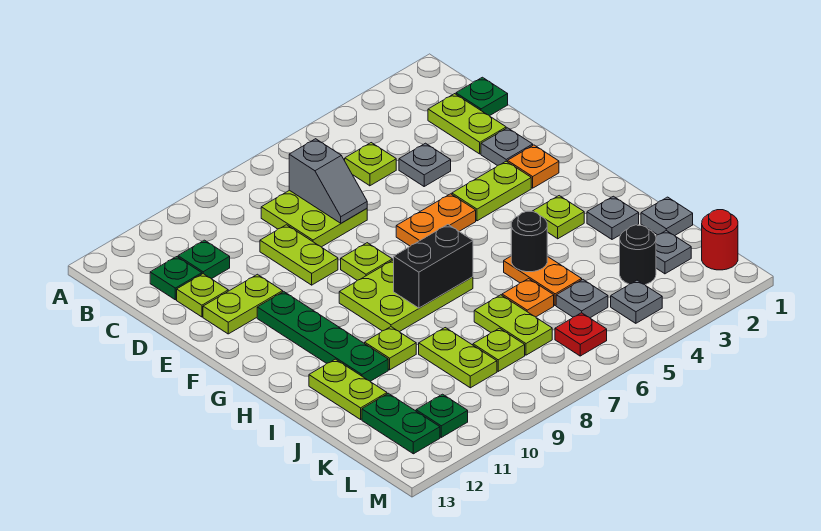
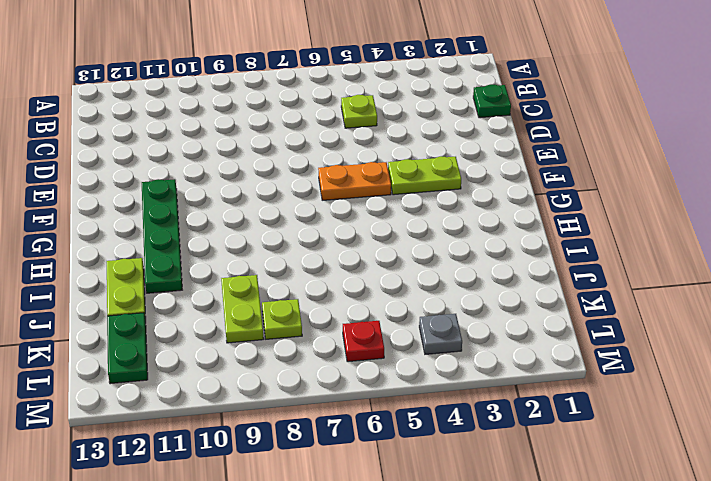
none -> lime 1x2 plate [428,94,506,154]
none -> lime 2x2 plate [261,190,367,247]
none -> green 1x1 plate [178,240,230,279]
none -> green 1x1 plate [150,257,202,300]

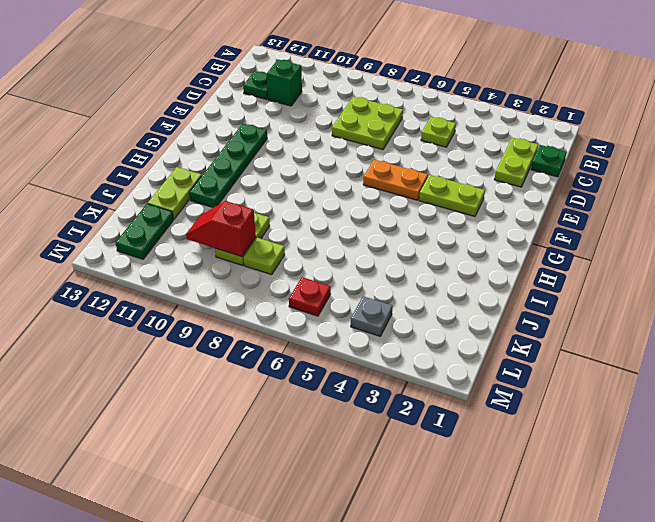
green 1x1 brick [267,60,302,106] -> green 1x1 plate [178,240,230,279]
red 1x2 slope [186,201,256,257] -> none
none -> grey 1x1 plate [399,143,451,186]
none -> lime 1x2 plate [260,225,338,285]
none -> lime 1x1 plate [177,274,228,317]
none -> grey 1x1 plate [481,128,533,166]

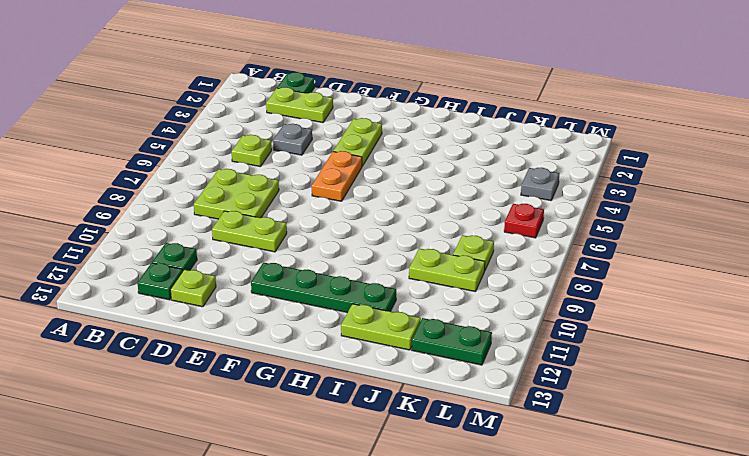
none -> grey 1x1 plate [481,128,533,166]
none -> lime 1x2 plate [203,274,283,334]
none -> orange 1x1 plate [508,145,559,188]
none -> lime 1x1 plate [341,243,392,280]

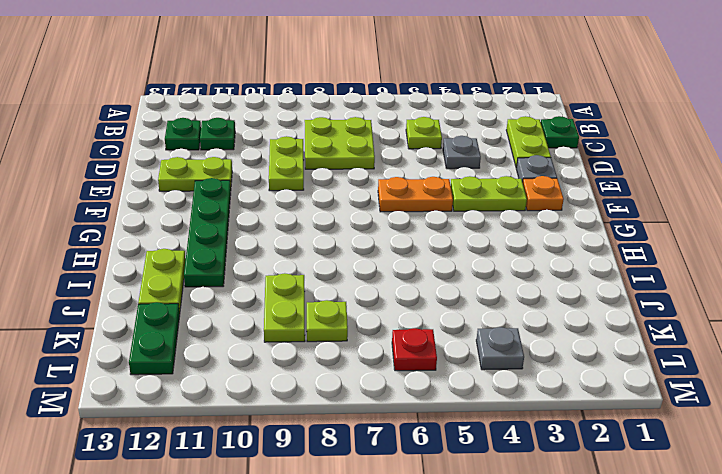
none -> lime 1x1 plate [177,274,228,317]
none -> lime 1x1 plate [341,243,392,280]
none -> lime 2x3 plate [339,260,473,332]
none -> lime 1x1 plate [533,196,584,239]

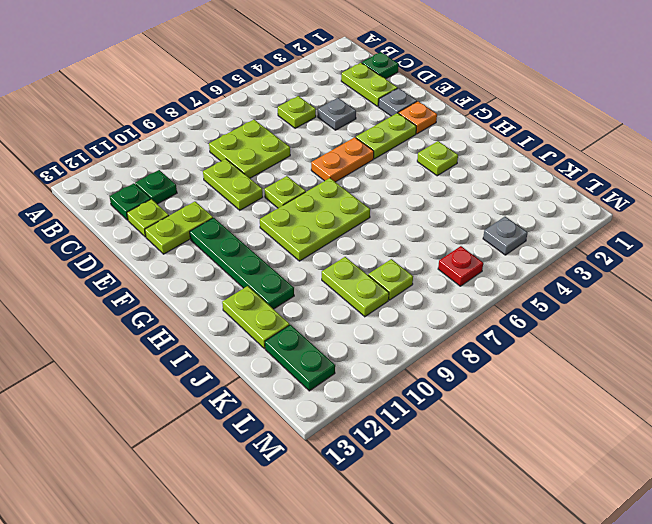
none -> grey 1x1 plate [587,196,639,239]
none -> orange 1x2 plate [504,256,582,306]
none -> lime 1x1 plate [365,327,416,370]
none -> grey 1x1 plate [641,197,693,236]

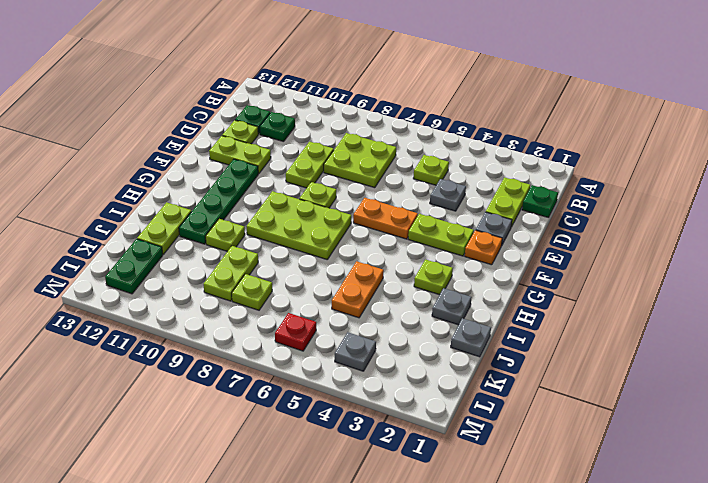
none -> orange 1x1 plate [502,279,554,317]
none -> lime 1x2 plate [474,295,552,355]
none -> grey 1x1 plate [656,231,691,274]
none -> black 1x1 round brick [620,225,656,285]

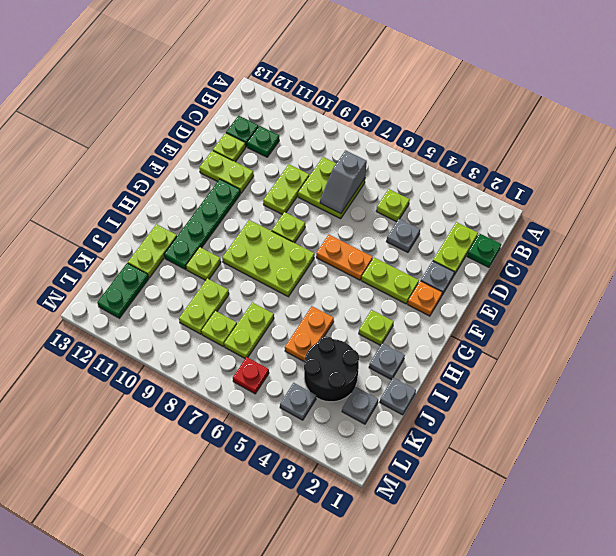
black 2x2 round brick [304,336,359,402] -> black 1x1 round brick [620,225,656,285]
none -> orange 1x1 plate [502,279,554,317]
none -> grey 1x1 plate [556,280,608,318]
none -> red 1x1 round brick [702,210,738,270]
none -> green 1x1 plate [416,394,468,437]

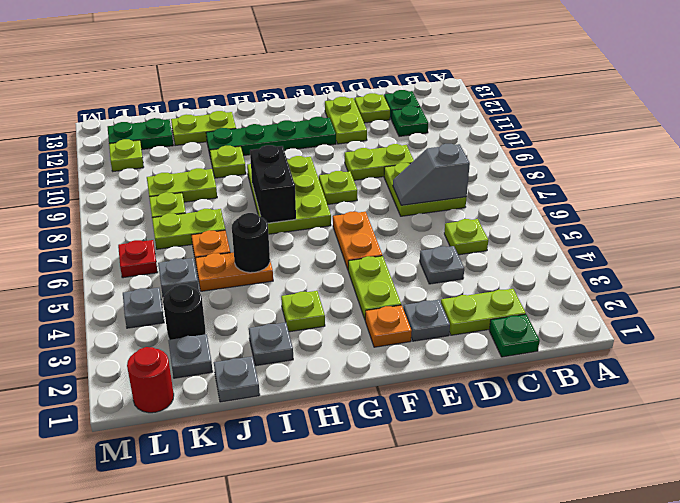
lime 1x1 plate [109,139,144,171] -> green 1x1 plate [416,394,468,437]

